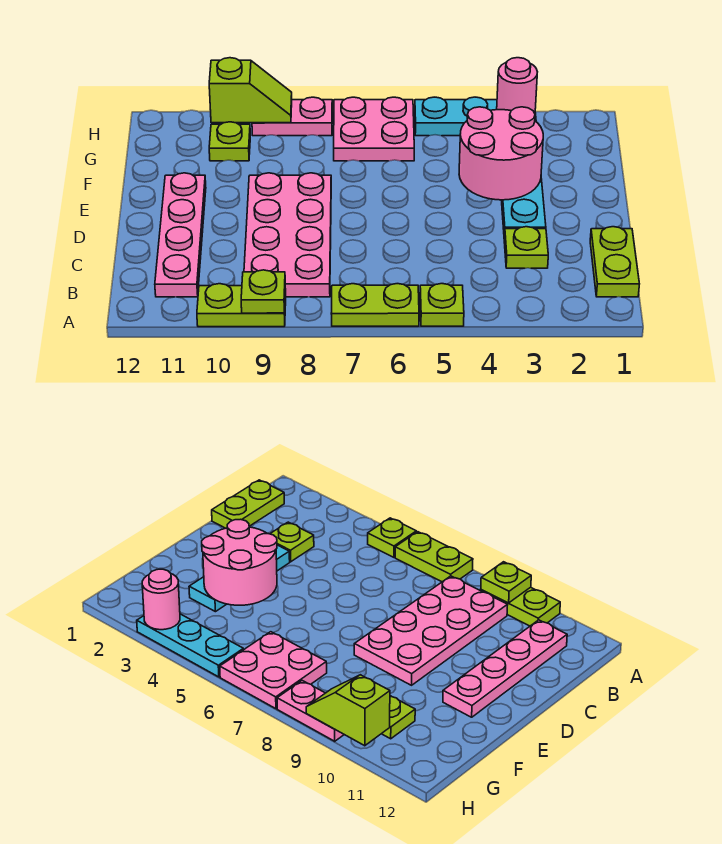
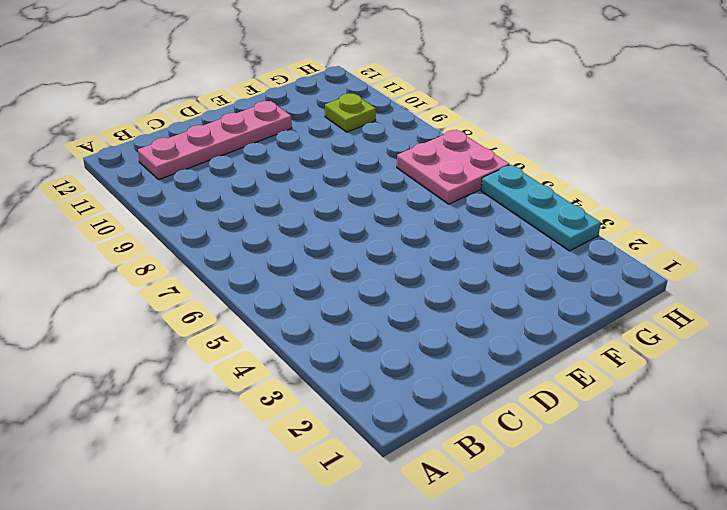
none -> lime 1x1 plate [420,284,464,326]
none -> lime 1x2 plate [331,284,419,326]
none -> lime 1x2 plate [197,284,286,327]

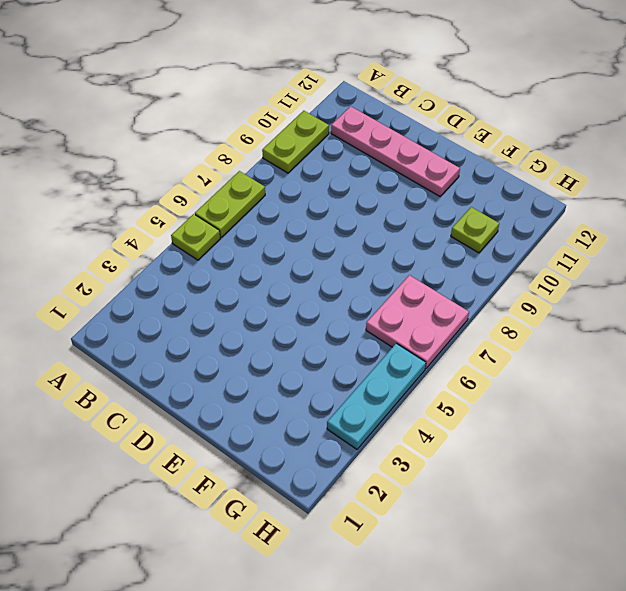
none -> lime 1x2 plate [590,227,639,297]
none -> pink 2x4 plate [244,173,331,297]
none -> lime 1x1 plate [504,227,548,268]

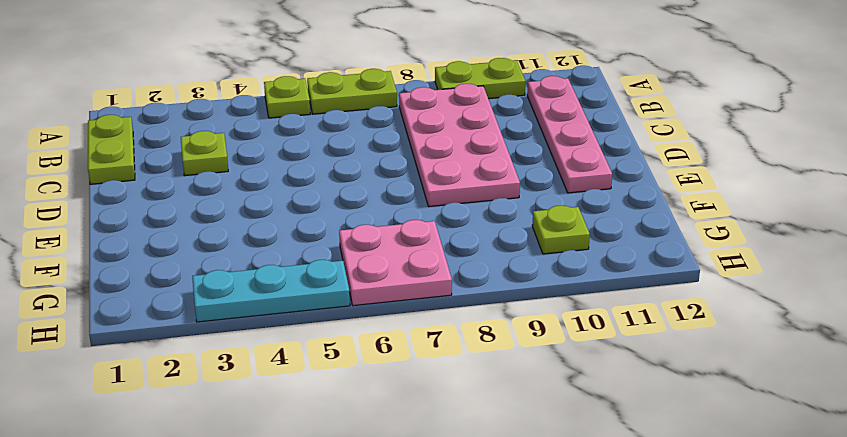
none -> cyan 1x3 plate [501,179,546,239]
none -> pink 1x2 plate [252,97,332,136]
none -> lime 1x1 plate [241,270,285,313]

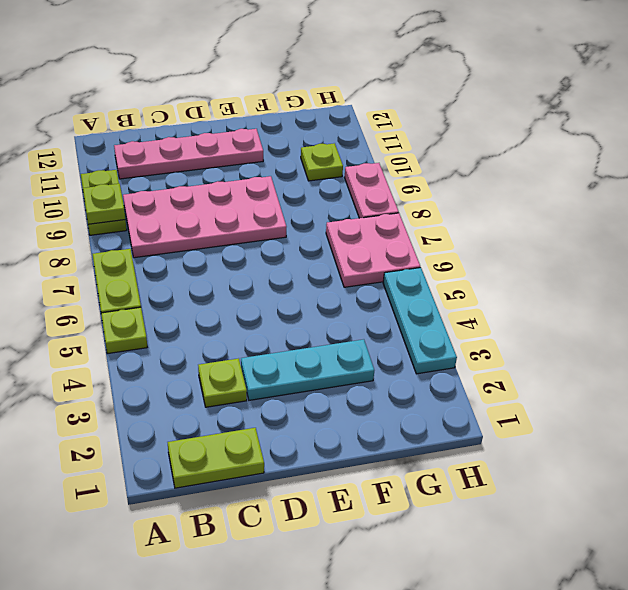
none -> pink 2x2 round brick [459,107,543,200]
none -> pink 1x1 round brick [497,58,537,113]
none -> lime 1x2 slope [209,58,292,123]

